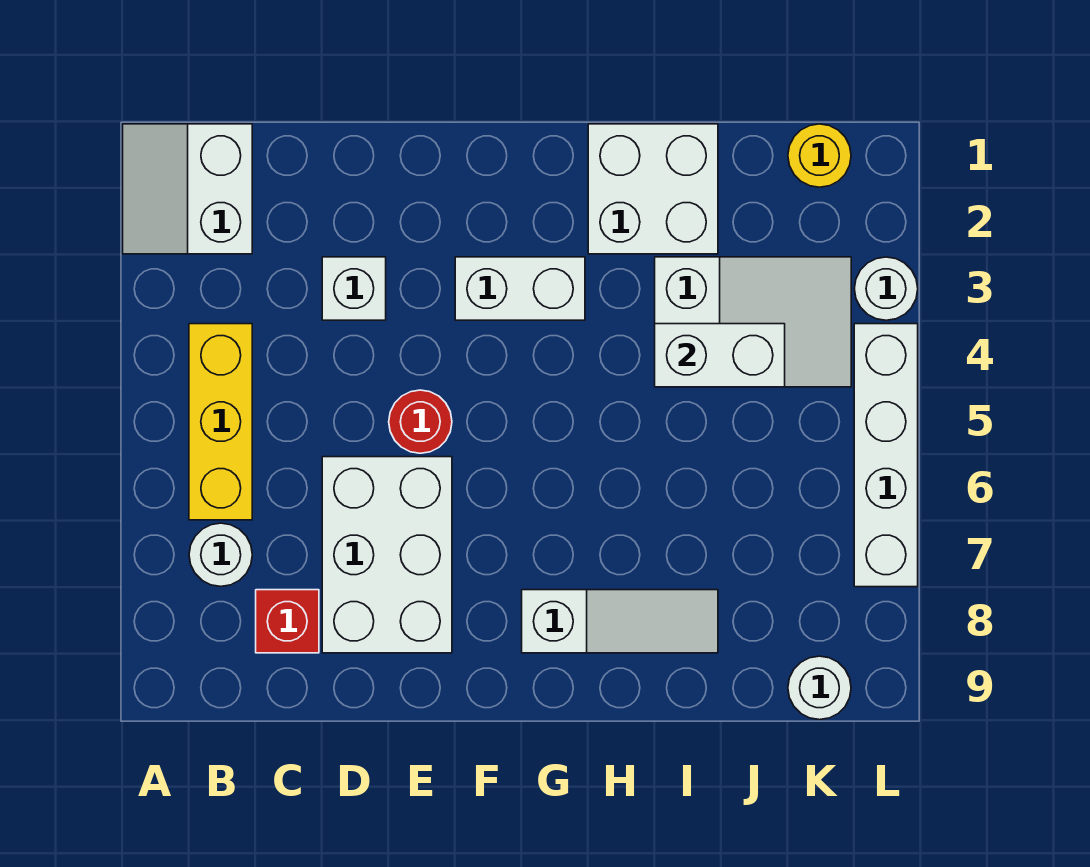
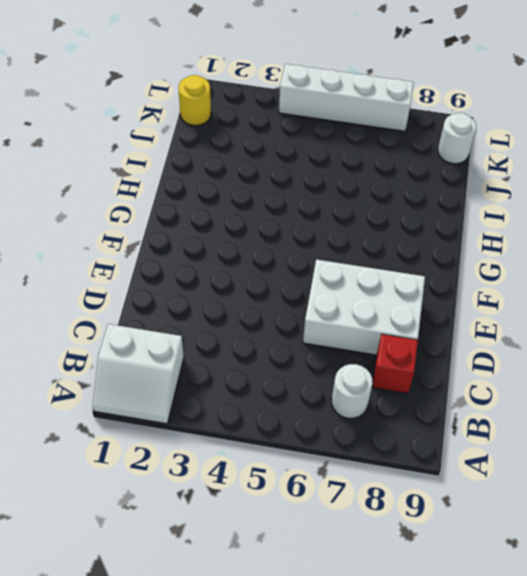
none -> yellow 1x3 brick [189,324,252,520]
none -> white 1x1 brick [322,257,386,320]
none -> red 1x1 round brick [389,390,452,453]

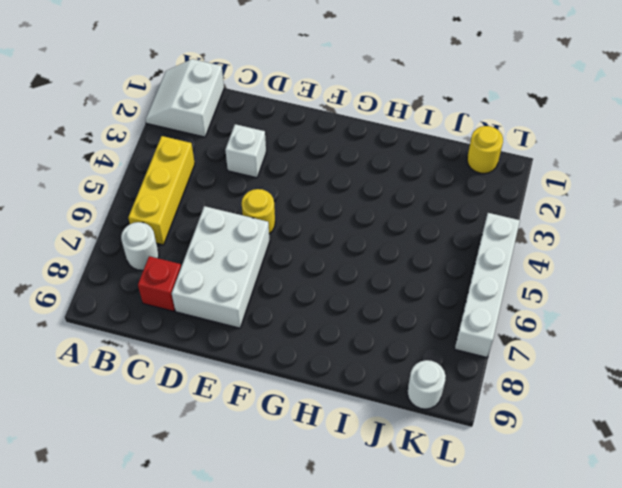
yellow 1x1 round brick [242,189,275,234] -> red 1x1 round brick [389,390,452,453]
none -> white 1x2 brick [455,257,585,320]
none -> white 1x3 slope [522,590,718,653]
none -> white 2x2 brick [588,124,718,254]

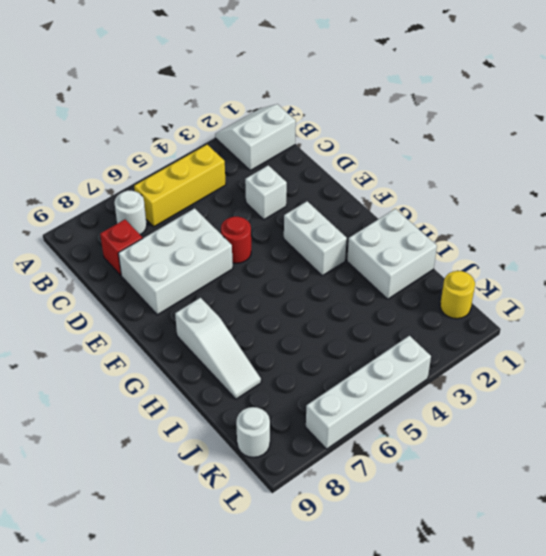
none -> white 2x3 slope [655,257,851,387]
none -> white 1x1 round brick [854,257,918,320]
none -> white 1x2 brick [655,324,785,387]

